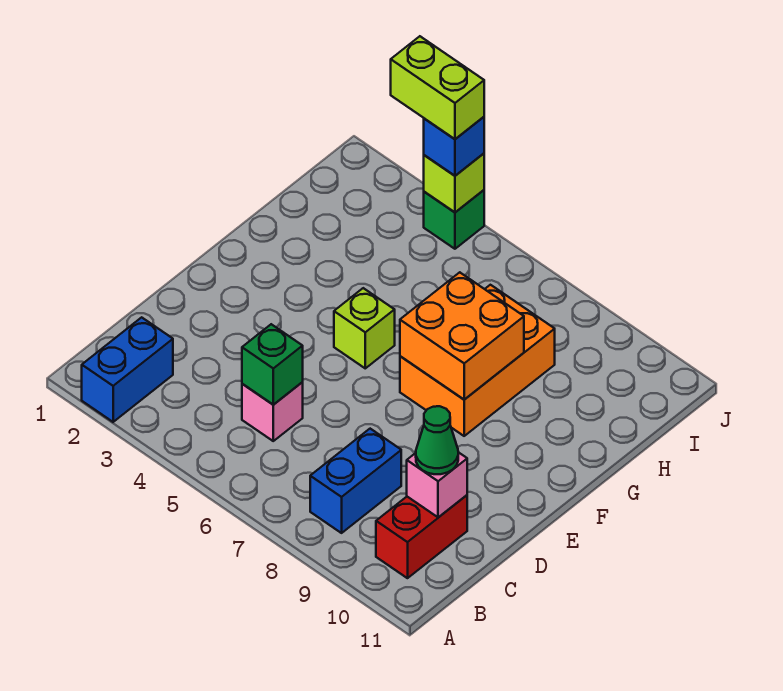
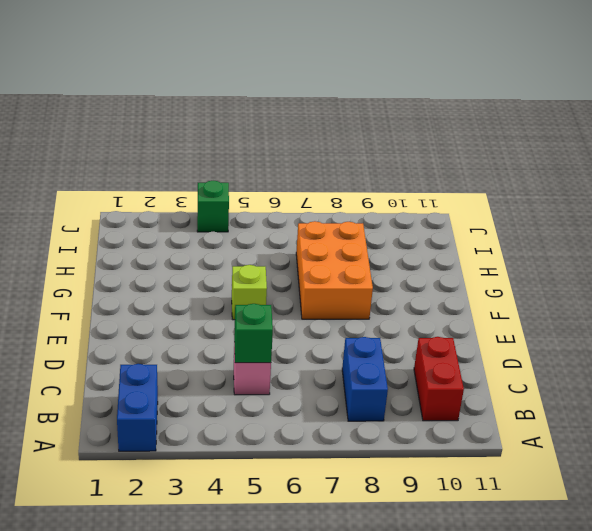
none -> pink 1x1 brick [407,452,467,517]
none -> orange 2x2 brick [400,272,524,400]
none -> lime 1x1 brick [424,153,484,212]

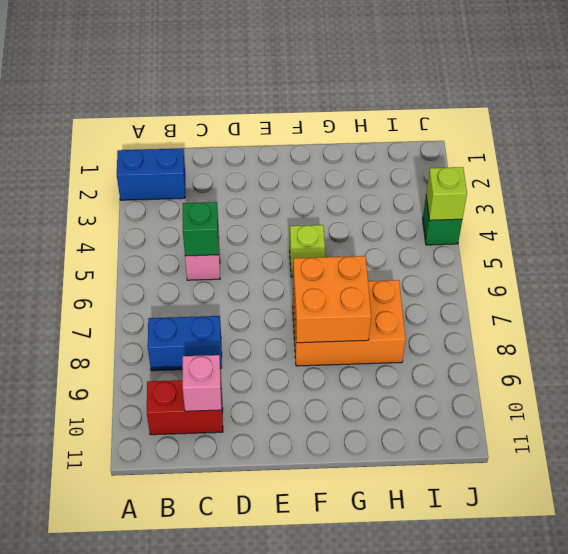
none -> green 1x1 cone [416,406,458,474]
none -> blue 1x1 brick [424,117,484,176]
none -> lime 1x2 brick [391,36,484,139]

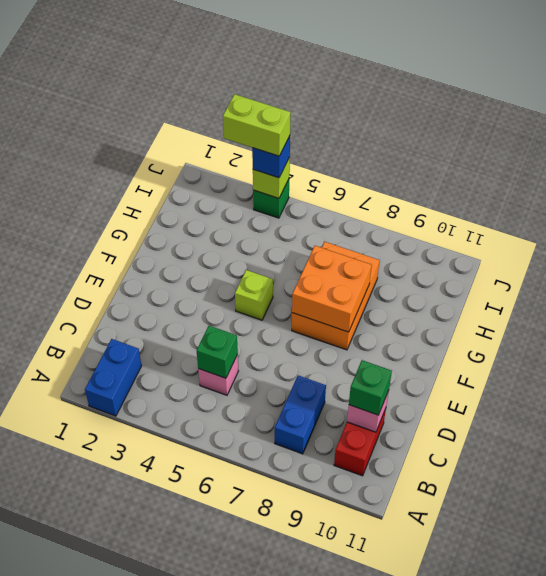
green 1x1 brick [349,360,392,415] -> green 1x1 cone [416,406,458,474]

